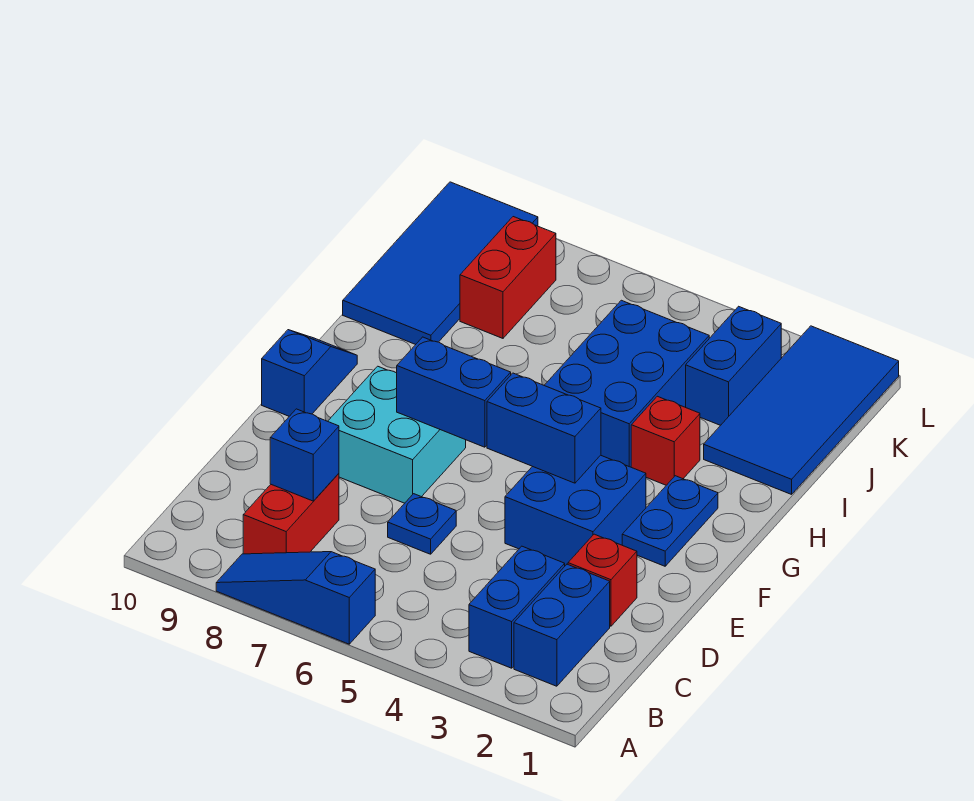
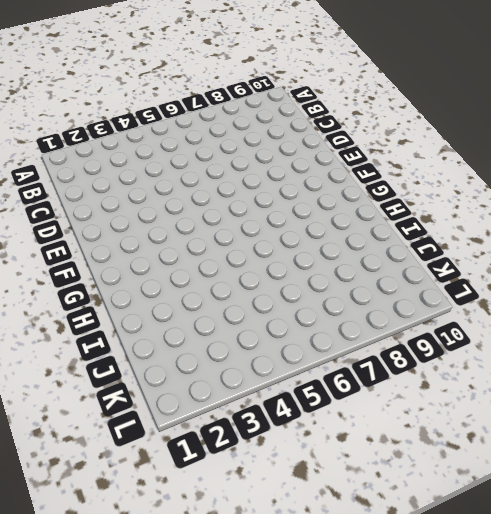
none -> blue 1x3 slope [216,552,375,644]
none -> blue 1x2 brick [514,564,610,686]
none -> blue 1x2 brick [469,546,565,668]

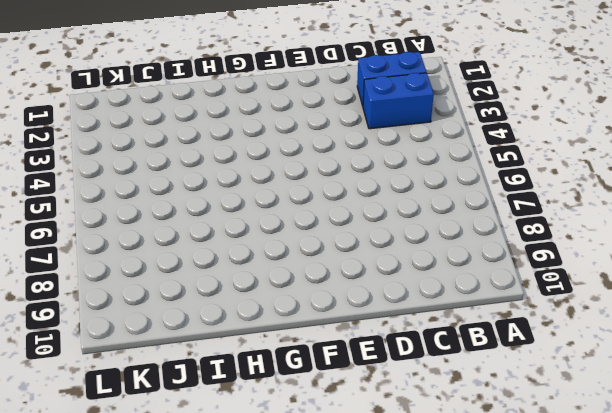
none -> blue 1x3 slope [216,552,375,644]
none -> red 1x2 brick [243,473,339,554]
none -> red 1x1 brick [568,534,637,626]

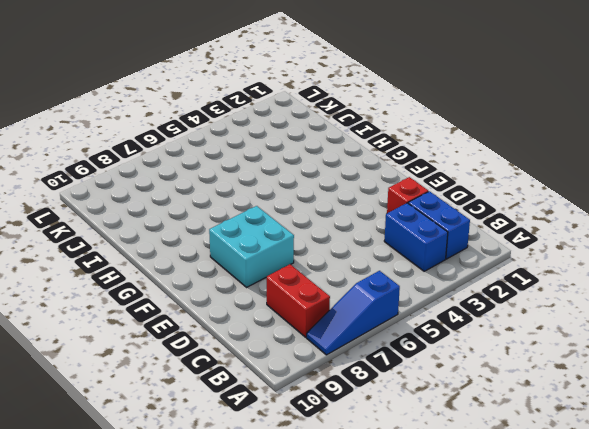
none -> blue 1x1 plate [388,494,456,554]
none -> blue 2x2 brick [505,455,646,566]
none -> blue 1x2 plate [622,476,718,566]

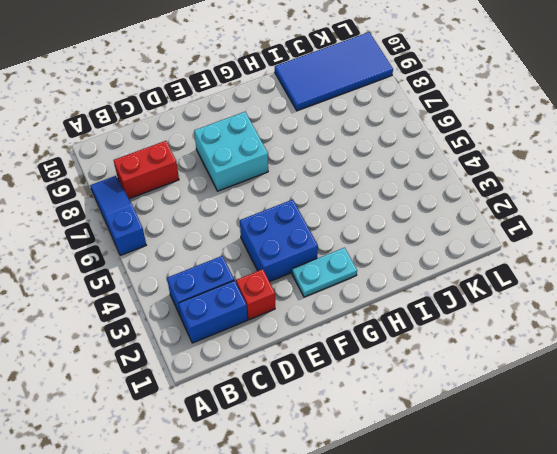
cyan 1x2 plate [292,248,357,297] -> blue 1x2 plate [622,476,718,566]
none -> blue 1x1 plate [388,494,456,554]
none -> blue 1x2 slope [262,330,357,416]
none -> red 1x1 brick [631,396,700,485]

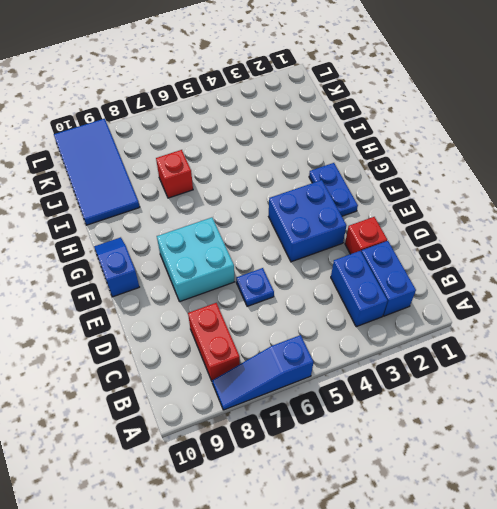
red 1x1 brick [156,150,193,198] -> red 1x1 brick moved to [631,396,700,485]
none -> blue 2x3 brick [544,300,709,467]
none -> blue 2x4 tile [704,326,899,494]
none -> blue 1x2 brick [686,306,781,425]

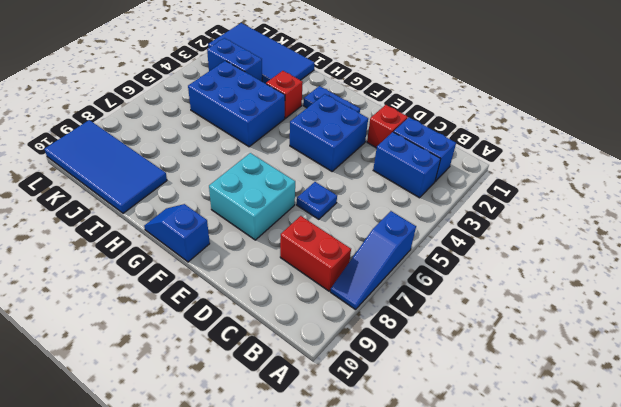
none -> red 1x2 brick [460,217,556,338]
none -> blue 1x1 brick [270,409,339,501]
none -> blue 1x2 brick [487,373,601,483]

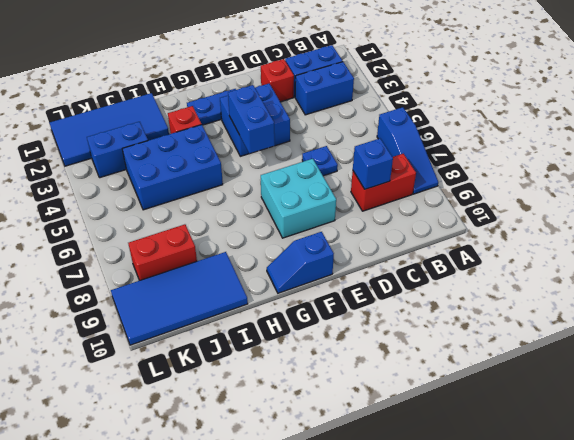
none -> blue 1x2 brick [397,337,511,447]

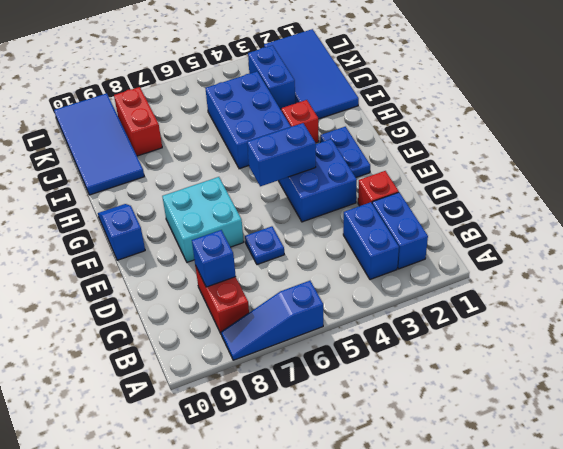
none -> blue 1x2 brick [397,337,511,447]

